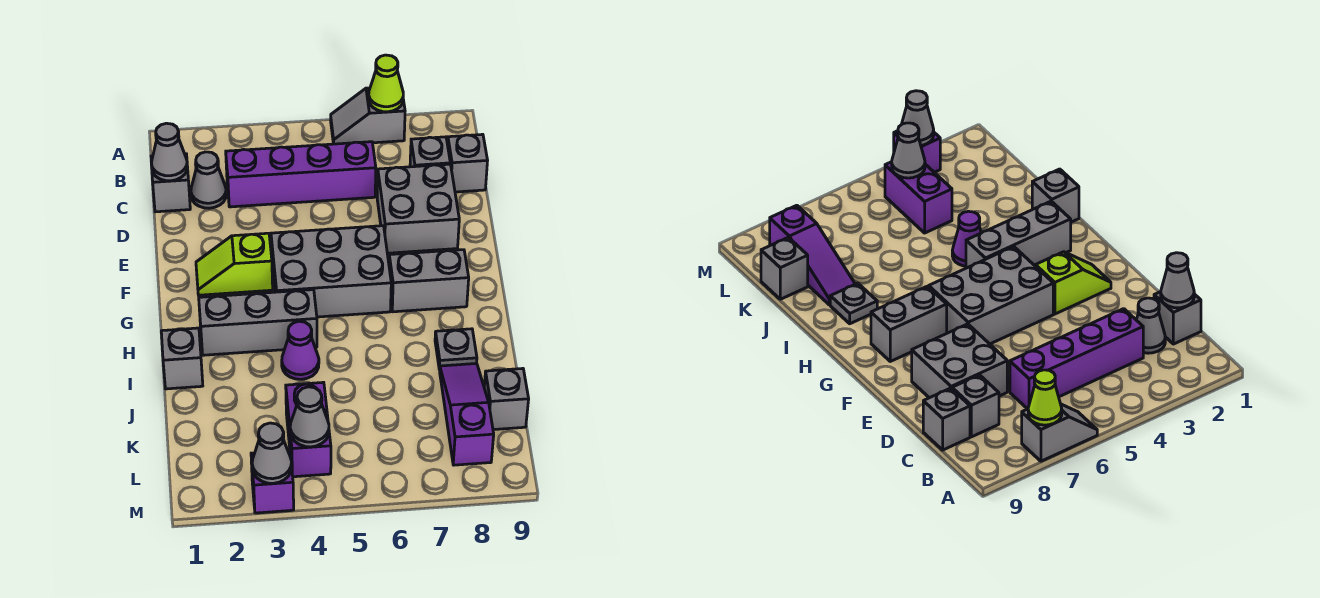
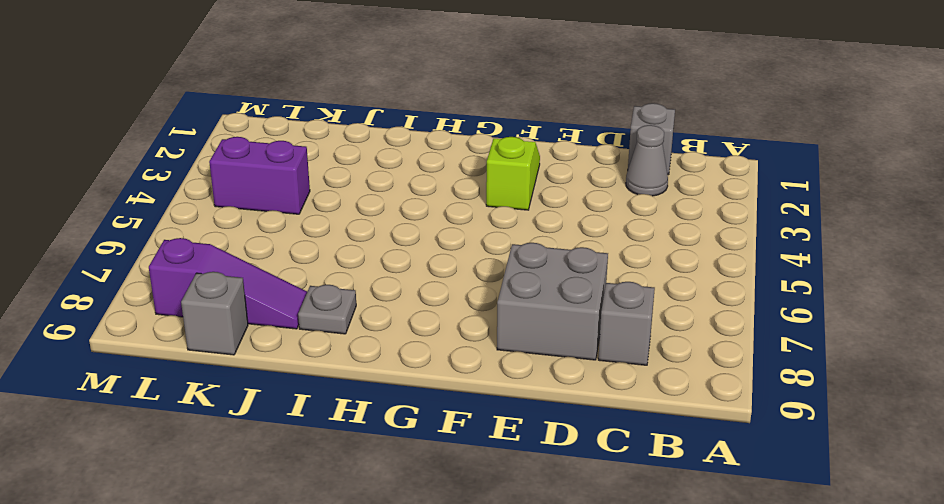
none -> grey 1x2 slope [331,88,405,144]
none -> purple 1x4 brick [226,142,376,207]
none -> grey 1x1 brick [448,134,488,192]

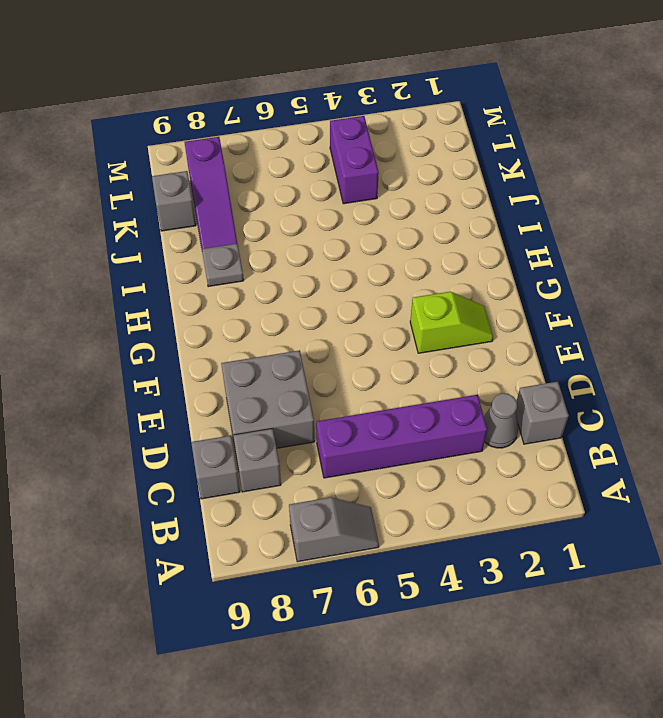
none -> grey 2x3 brick [271,226,391,317]
none -> grey 1x2 brick [389,250,469,312]
none -> grey 1x3 brick [199,290,317,355]

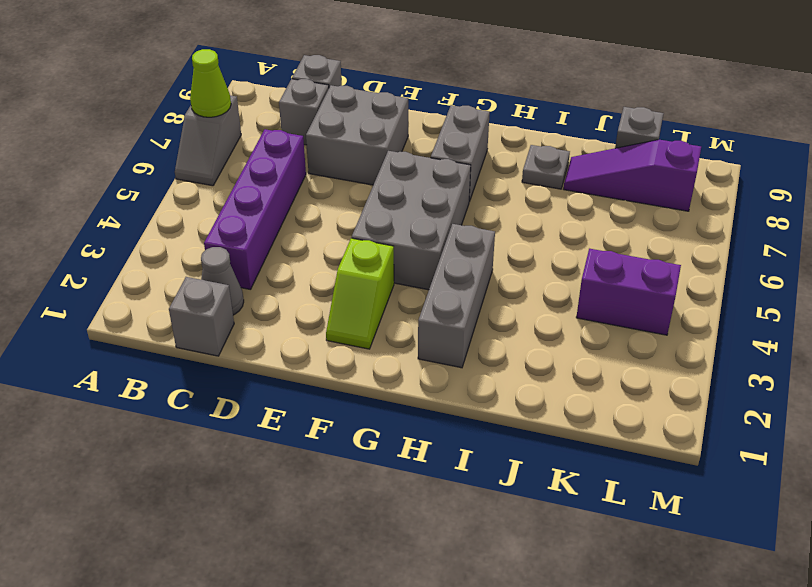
none -> grey 1x1 brick [161,328,203,389]
none -> purple 1x1 cone [282,321,319,379]
none -> purple 1x1 brick [251,450,294,513]

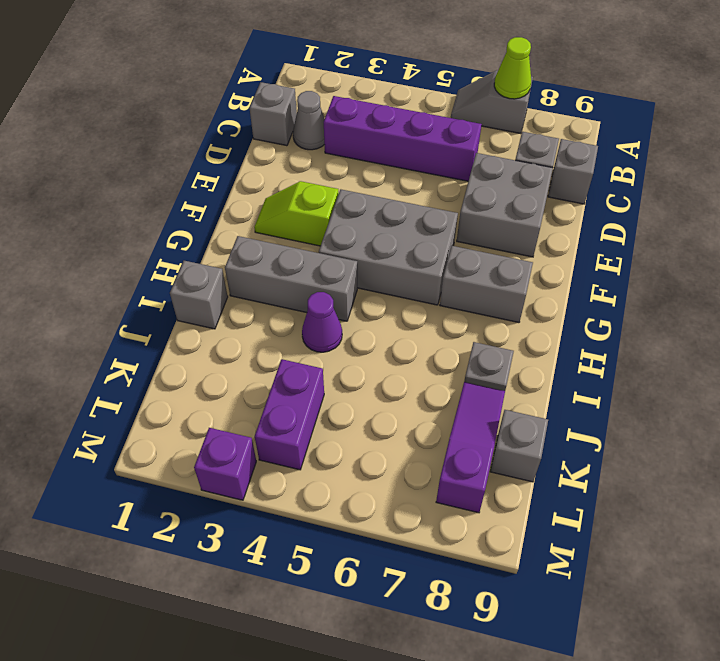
none -> grey 1x1 cone [151,123,188,181]
none -> grey 1x1 cone [290,387,329,447]
none -> grey 1x1 cone [252,423,292,483]

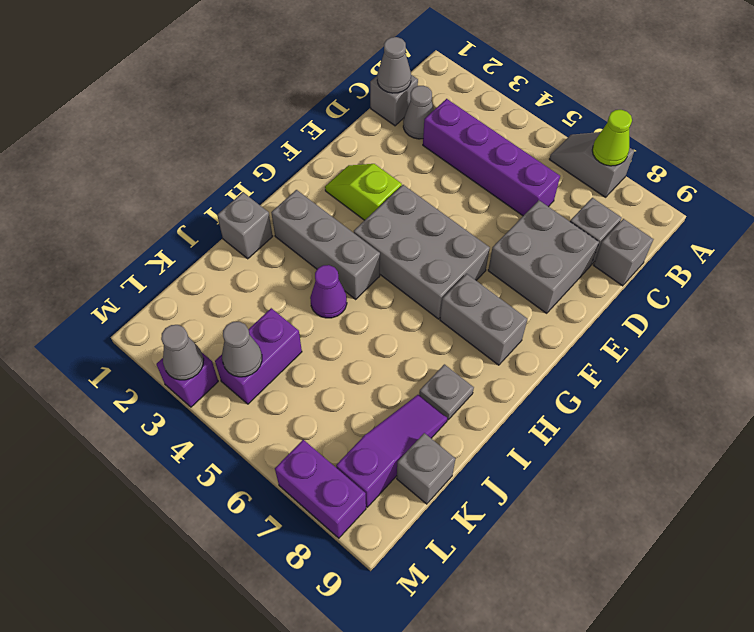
purple 1x2 brick [275,440,366,538] -> none

